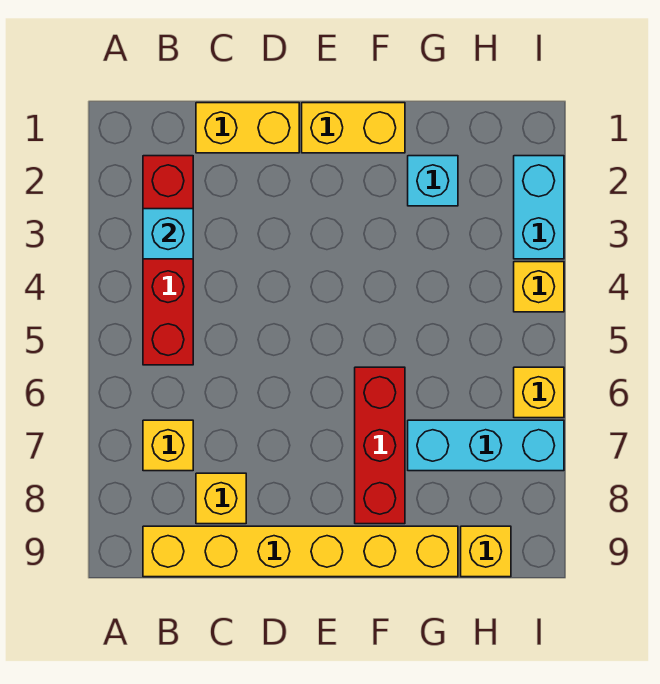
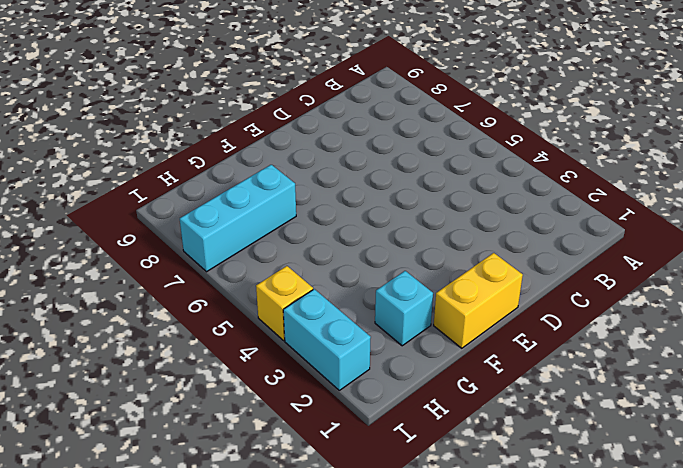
none -> red 1x4 brick [143,156,193,365]
none -> yellow 1x1 brick [143,420,193,471]
none -> yellow 1x6 brick [143,526,458,577]

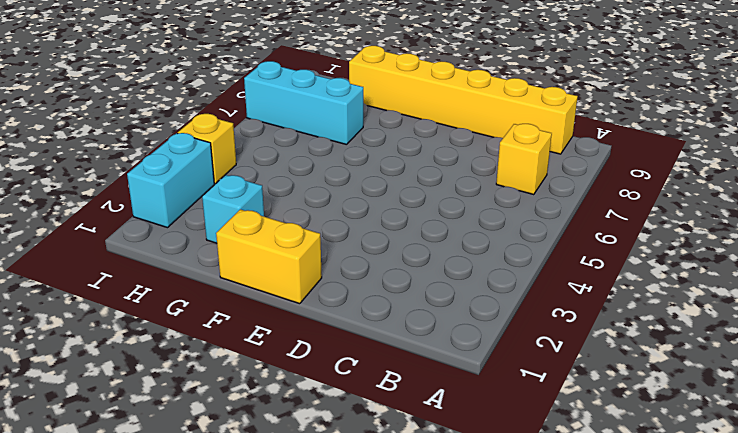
none -> red 1x4 brick [143,156,193,365]
none -> yellow 1x2 brick [196,103,299,153]
none -> yellow 1x1 brick [196,473,246,524]

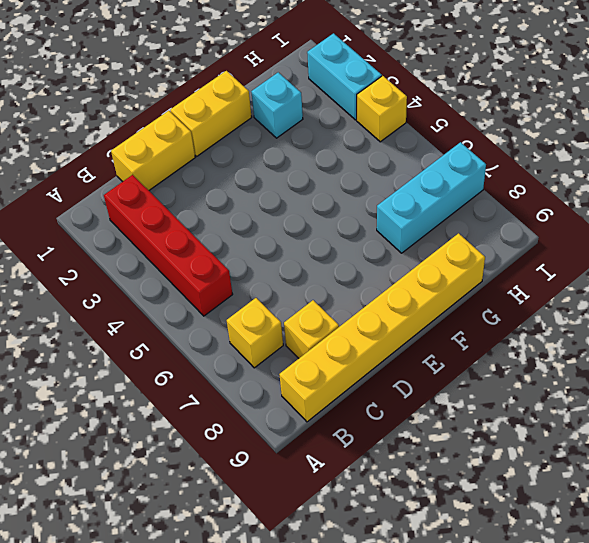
none -> red 1x3 brick [355,367,405,524]
none -> yellow 1x1 brick [461,526,511,577]
none -> yellow 1x1 brick [514,367,564,418]

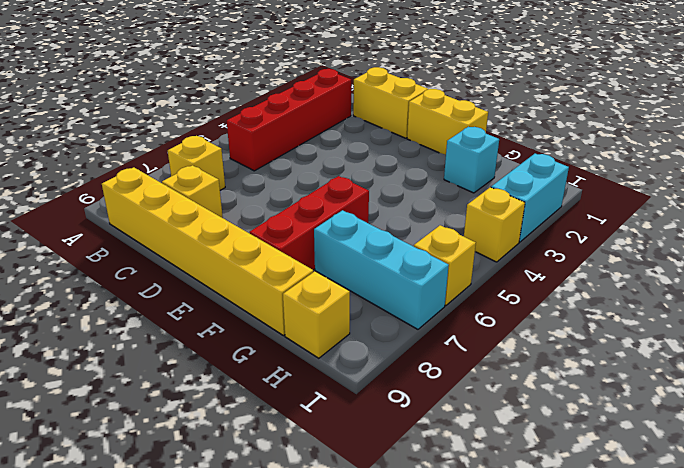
none -> cyan 1x1 brick [143,209,193,259]

